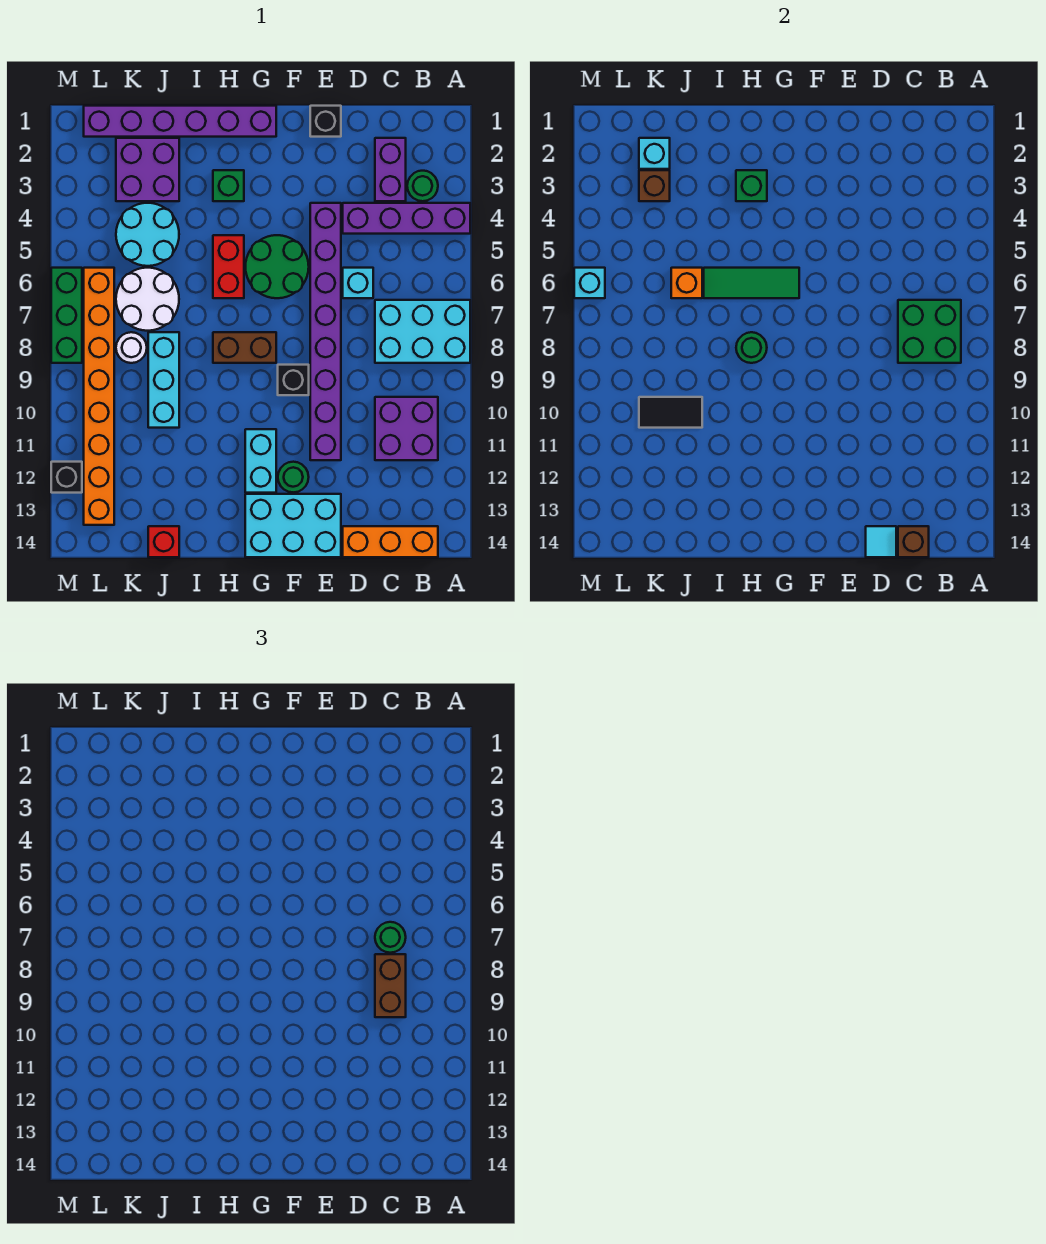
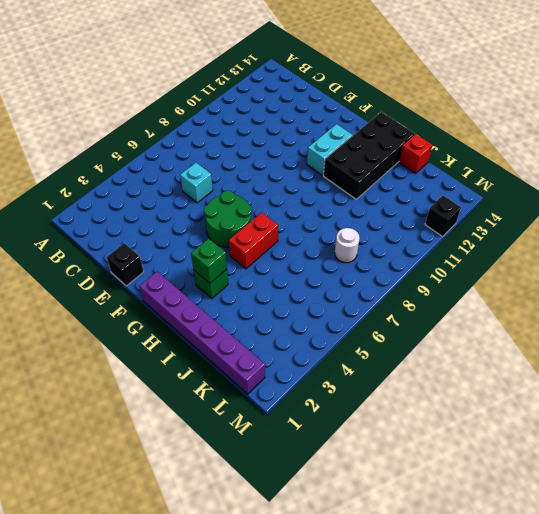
black 2x4 brick [323,112,415,199] -> none
none -> purple 1x4 brick [343,203,470,234]
none -> cyan 2x3 brick [375,300,470,363]
none -> green 1x1 round brick [407,171,438,201]
none -> purple 2x2 brick [375,397,438,460]

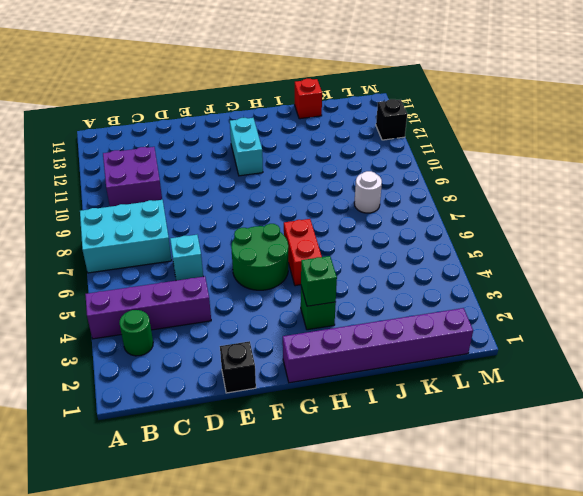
none -> orange 1x3 brick [343,526,438,557]
none -> purple 1x2 brick [375,138,406,201]
none -> purple 1x8 brick [310,203,341,460]
none -> cyan 2x3 brick [245,494,341,557]

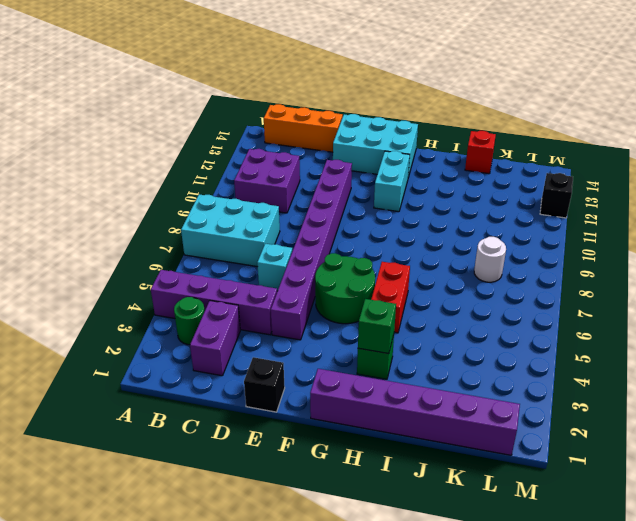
none -> black 1x1 brick [278,365,309,395]
none -> green 1x1 round brick [278,462,309,492]
none -> brown 1x2 brick [213,332,276,363]
none -> purple 2x2 brick [116,138,179,201]

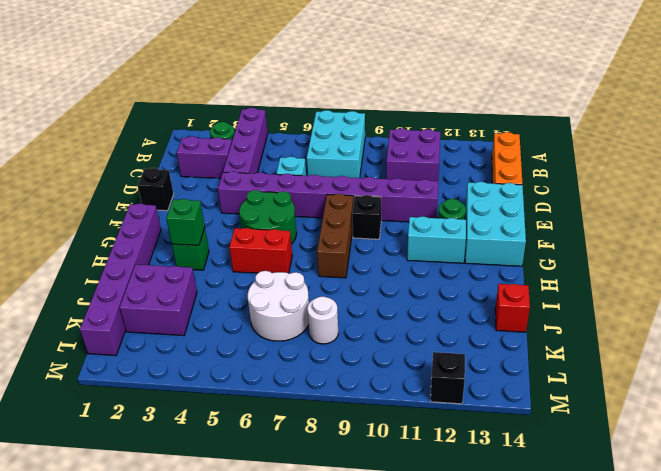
brown 1x3 brick [317,194,354,278] -> brown 1x2 brick [213,332,276,363]
none -> cyan 2x2 round brick [116,203,179,266]
none -> cyan 1x3 brick [148,332,179,428]
none -> orange 1x8 brick [84,268,114,525]
none -> green 1x3 brick [51,268,82,363]

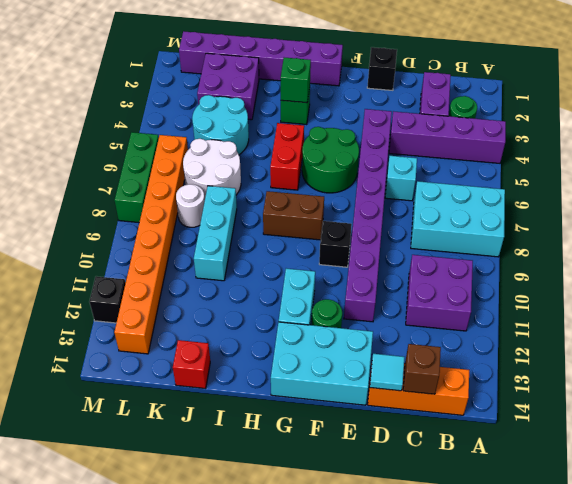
none -> green 2x2 brick [898,300,961,363]
none -> green 1x3 tile [704,268,799,298]
none -> green 1x1 round brick [736,332,767,363]
none -> orange 1x1 brick [671,268,702,298]

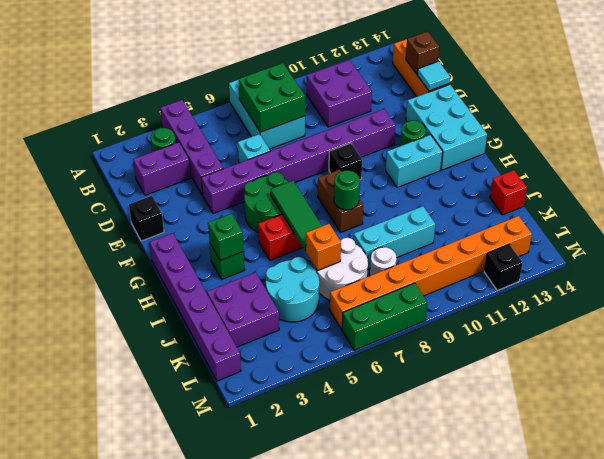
none -> black 1x2 tile [639,397,702,428]
none -> cyan 1x1 brick [639,138,670,169]
none -> brown 1x1 brick [639,170,670,201]
none -> cyan 1x1 brick [574,268,605,298]

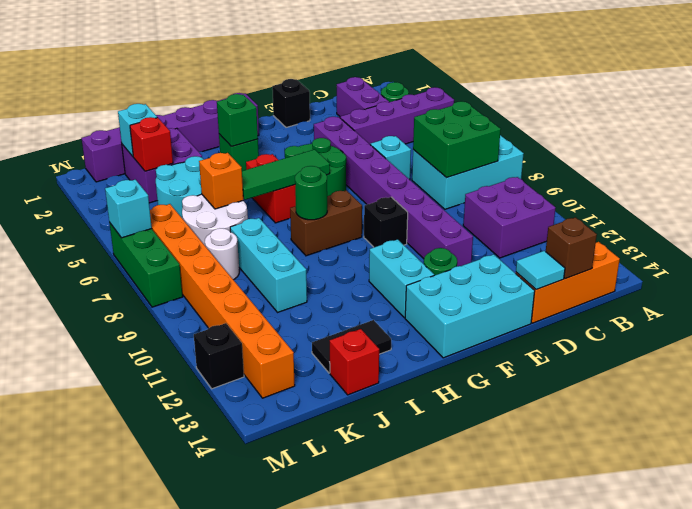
black 1x2 tile [312,320,391,373] -> black 1x2 tile moved to [639,397,702,428]
red 1x1 brick [130,117,173,171] -> brown 1x1 brick [639,170,670,201]
none -> green 1x1 round brick [375,922,406,953]
none -> brown 1x2 brick [375,954,406,1017]

